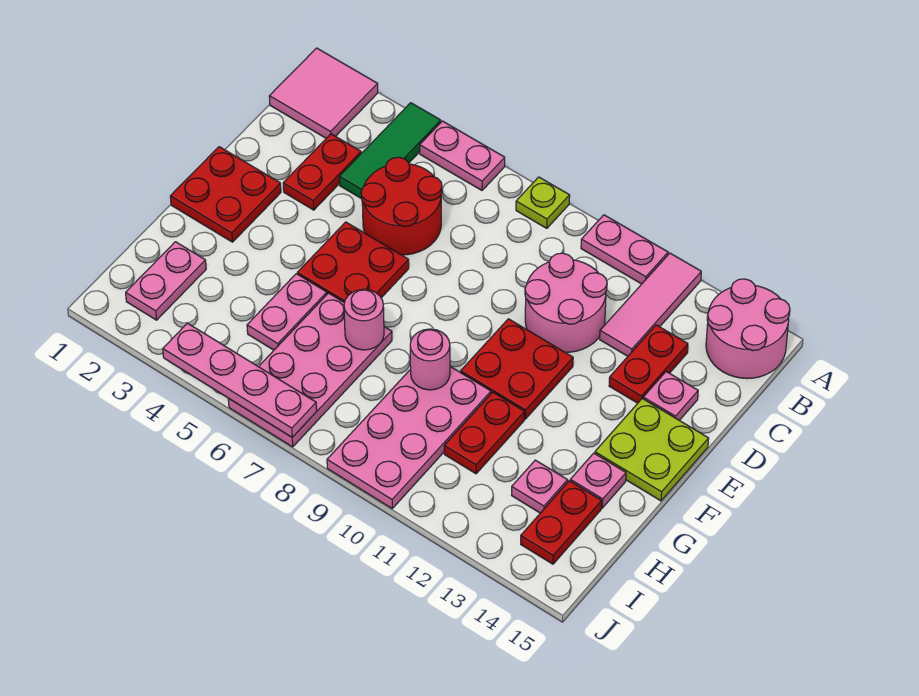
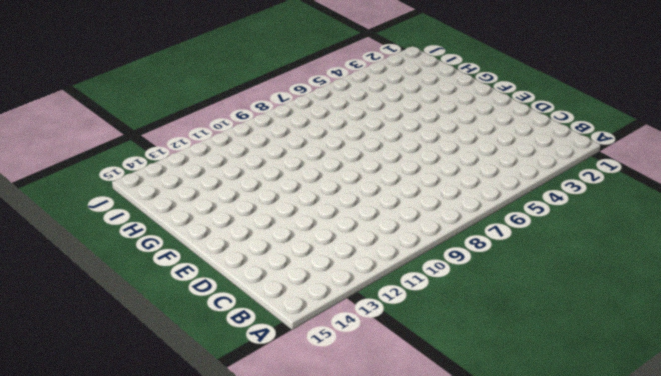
none -> pink 2x2 tile [269,48,378,138]
none -> green 1x3 tile [339,103,441,198]
none -> pink 1x2 plate [420,121,505,190]

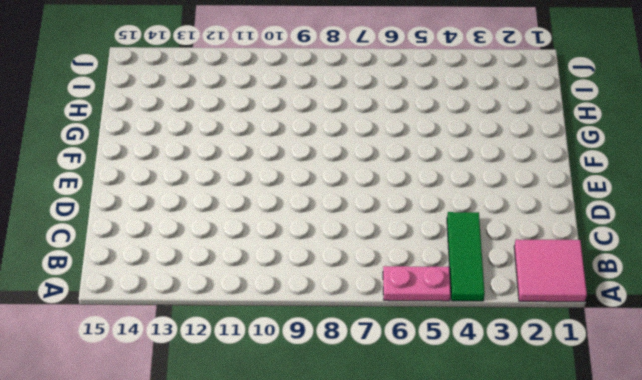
none -> lime 1x1 plate [516,177,570,228]
none -> pink 1x2 plate [581,215,668,284]
none -> pink 1x3 tile [600,253,701,356]

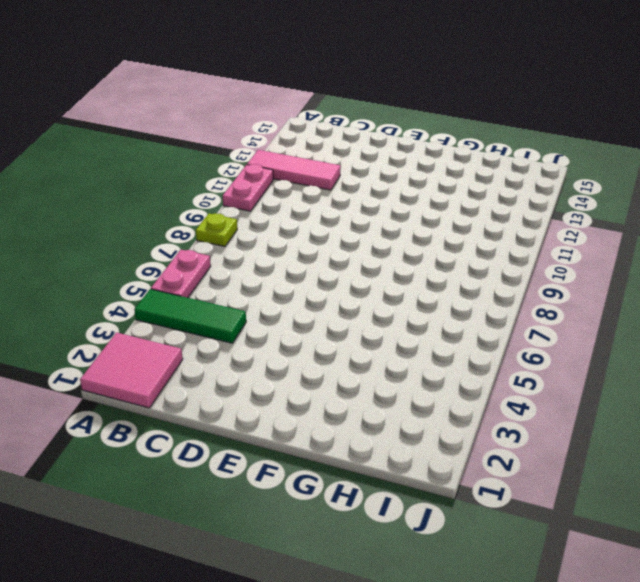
none -> pink 2x2 round brick [706,279,790,379]
none -> red 1x2 plate [283,134,361,210]
none -> red 2x2 round brick [361,157,442,255]

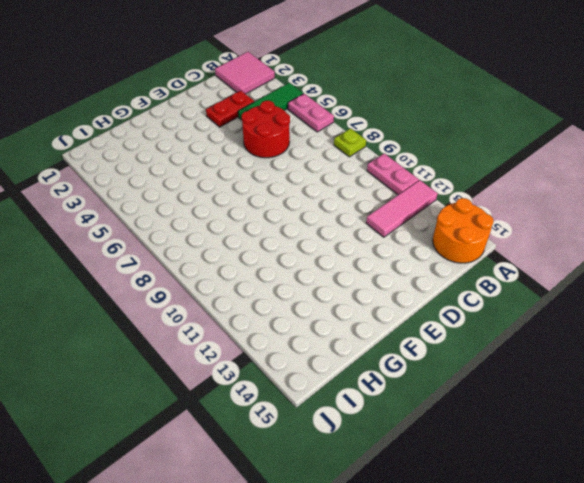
orange 2x2 round brick [433,198,494,263] -> pink 2x2 round brick [706,279,790,379]
none -> pink 2x2 round brick [525,253,607,352]
none -> red 1x2 plate [609,325,688,403]
none -> pink 1x1 plate [643,372,698,420]

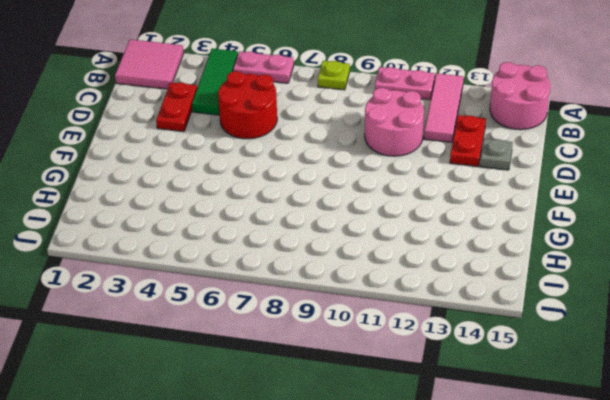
grey 1x1 plate [480,139,513,170] -> pink 1x1 plate [643,372,698,420]
none -> red 2x2 plate [170,147,281,242]
none -> red 2x2 plate [297,222,409,302]
none -> red 2x2 plate [461,319,573,419]

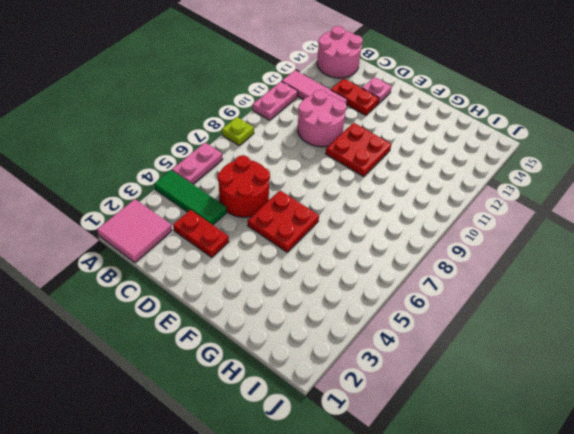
none -> red 2x2 plate [170,147,281,242]
none -> lime 2x2 plate [595,399,709,501]
none -> pink 1x2 plate [247,274,327,350]

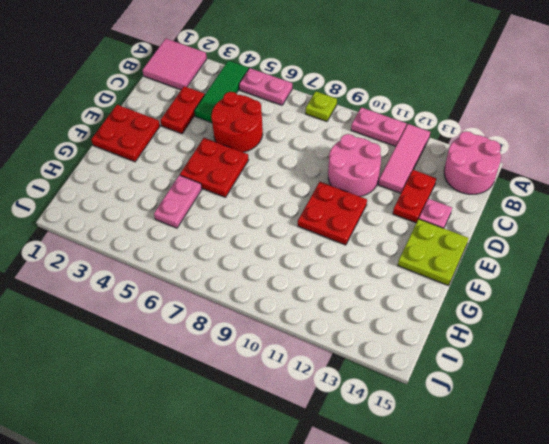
none -> pink 2x4 plate [228,293,392,447]
none -> pink 2x4 plate [327,367,491,508]
none -> red 1x2 plate [444,392,525,474]

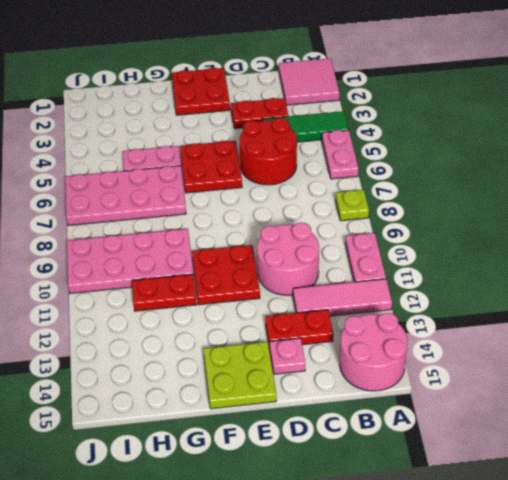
none -> pink 1x1 plate [570,453,626,508]
none -> pink 1x2 plate [126,242,206,320]
none -> pink 1x1 plate [512,460,568,513]

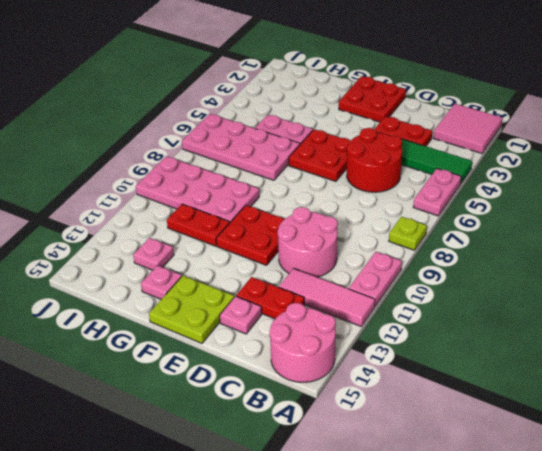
none -> pink 1x2 plate [126,242,206,320]
none -> red 1x2 plate [521,481,602,564]
none -> pink 1x1 round brick [344,289,384,350]

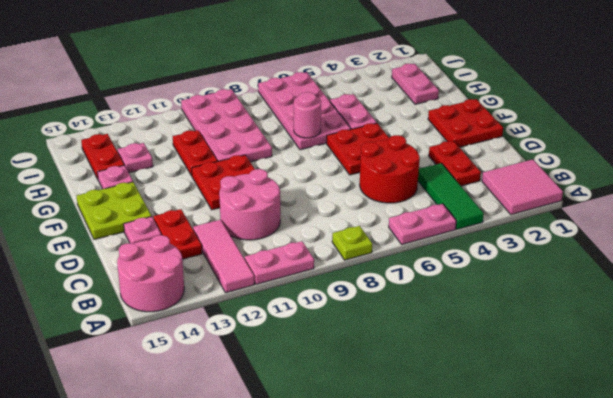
none -> pink 1x1 round brick [410,329,450,390]
none -> pink 1x4 plate [163,323,317,437]

